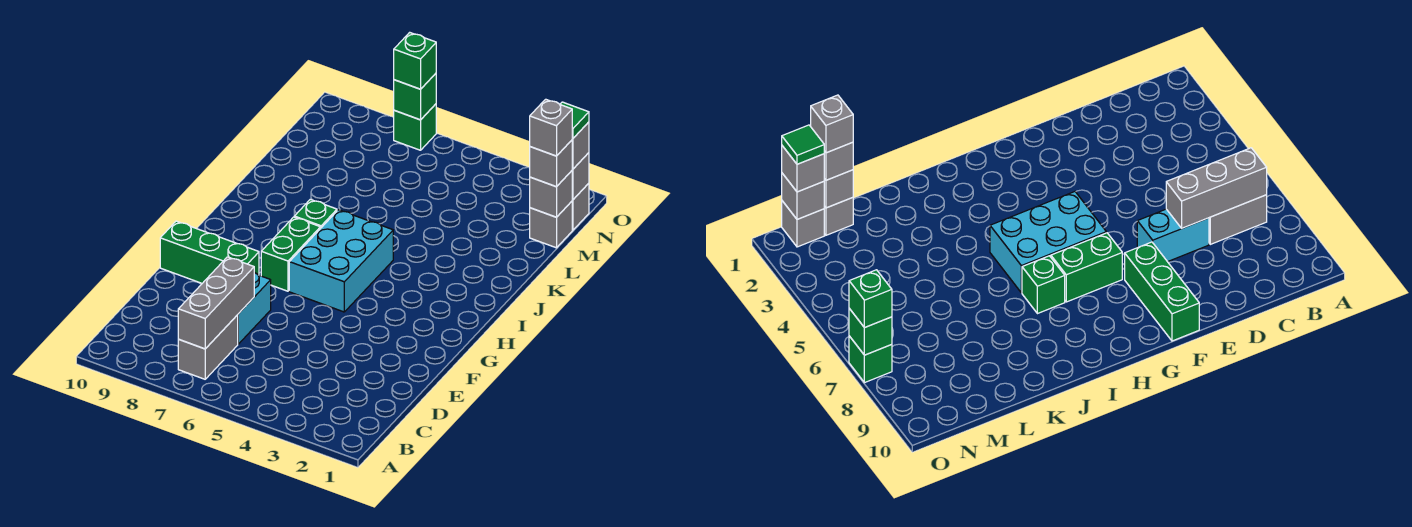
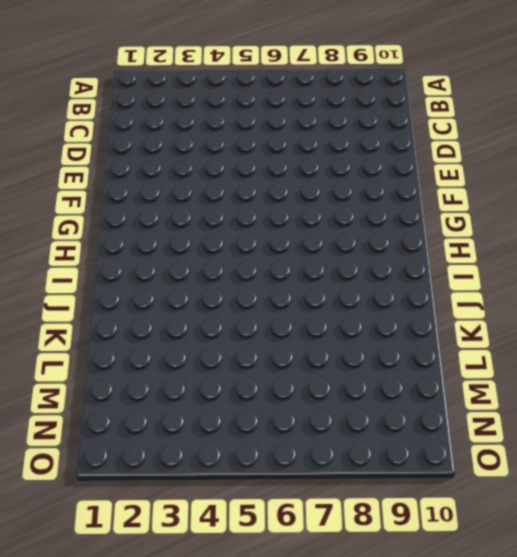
none -> grey 1x2 brick [178,315,238,379]
none -> cyan 1x2 brick [238,272,271,344]
none -> green 1x3 brick [160,221,259,283]

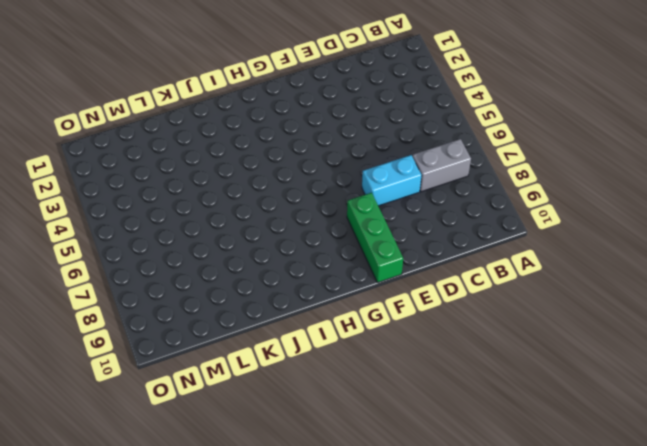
none -> cyan 2x3 brick [289,210,393,312]
none -> green 1x2 brick [261,217,320,291]
none -> green 1x1 brick [294,199,337,229]

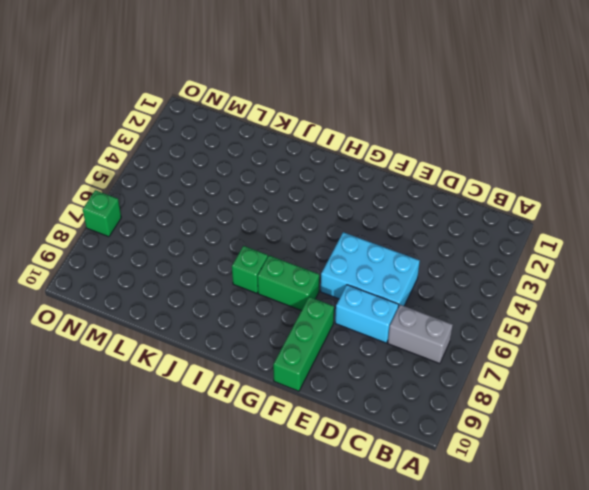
cyan 2x3 brick [321,232,420,307] -> cyan 2x3 brick moved to [289,210,393,312]
none -> grey 1x1 brick [530,201,572,248]
none -> grey 1x1 brick [572,183,589,230]
none -> grey 1x3 brick [178,257,254,349]

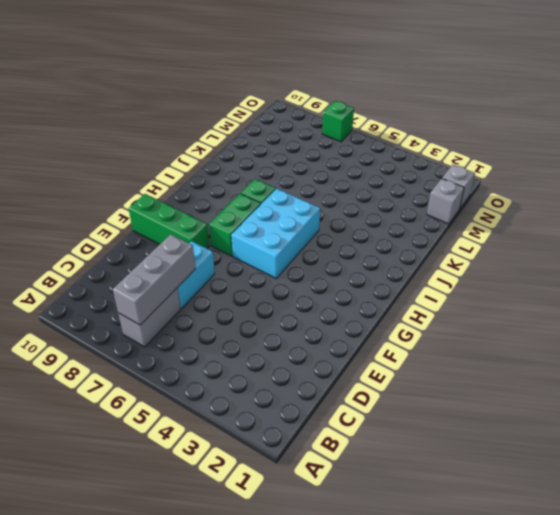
none -> grey 1x1 brick [530,171,572,217]
none -> grey 1x1 brick [572,153,589,200]
none -> green 1x1 brick [394,74,436,120]

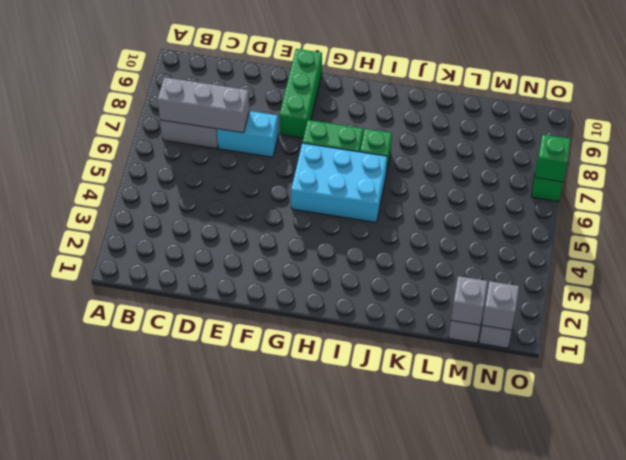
none -> grey 1x1 brick [529,140,572,187]
none -> grey 1x1 brick [572,122,589,169]
none -> green 1x1 brick [394,32,436,89]

